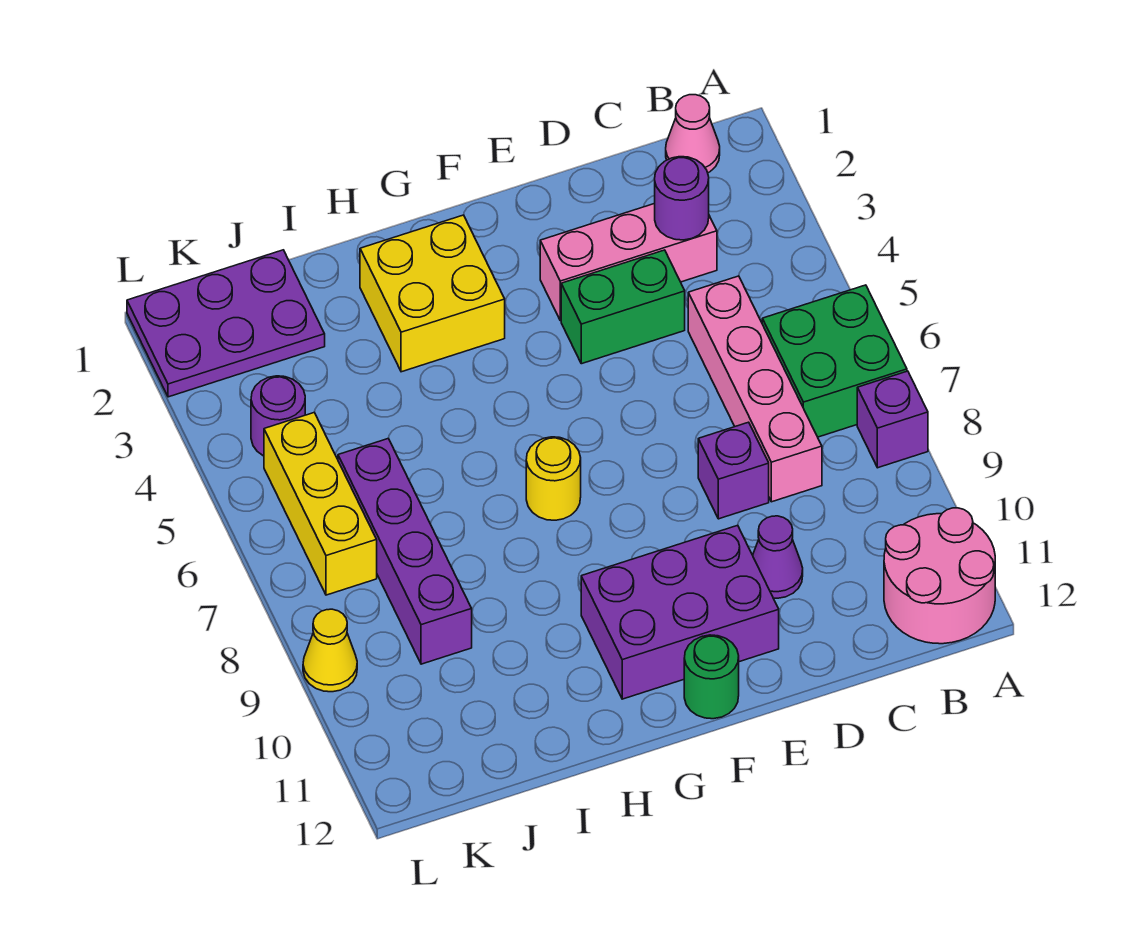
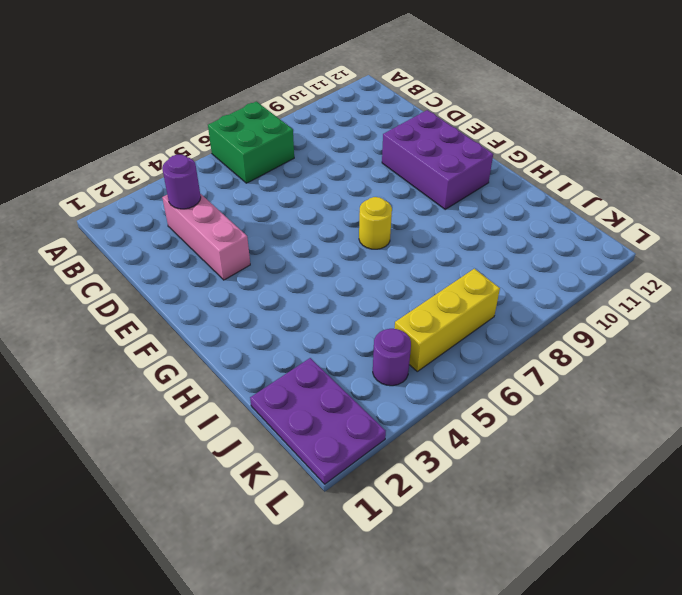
none -> purple 1x1 brick [857,371,928,468]
none -> pink 2x2 round brick [884,508,995,644]
none -> pink 1x1 cone [666,95,720,173]

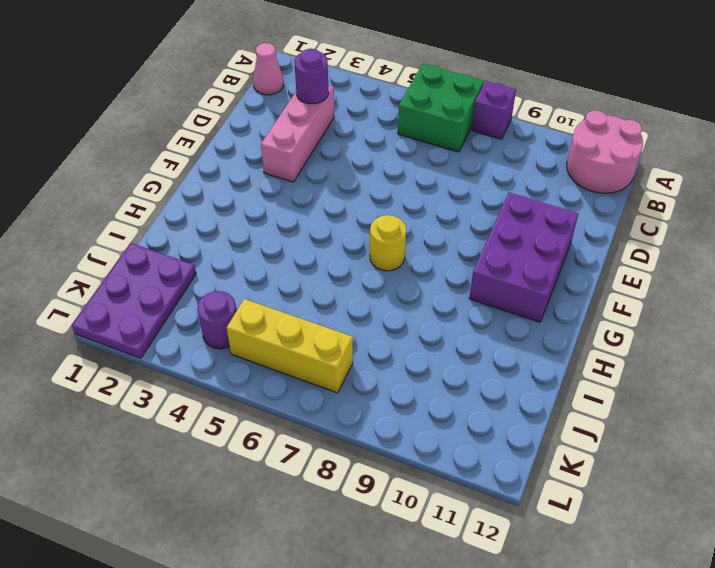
none -> pink 1x4 brick [688,276,822,502]
none -> green 1x2 brick [561,250,685,364]
none -> purple 1x1 brick [698,422,769,519]

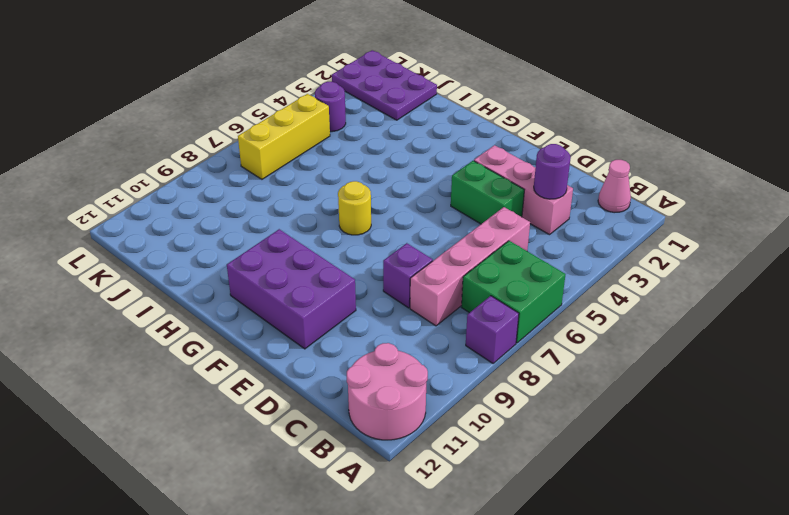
none -> purple 1x1 cone [753,516,803,598]
none -> green 1x1 round brick [684,635,739,719]
none -> yellow 2x2 brick [360,215,505,372]

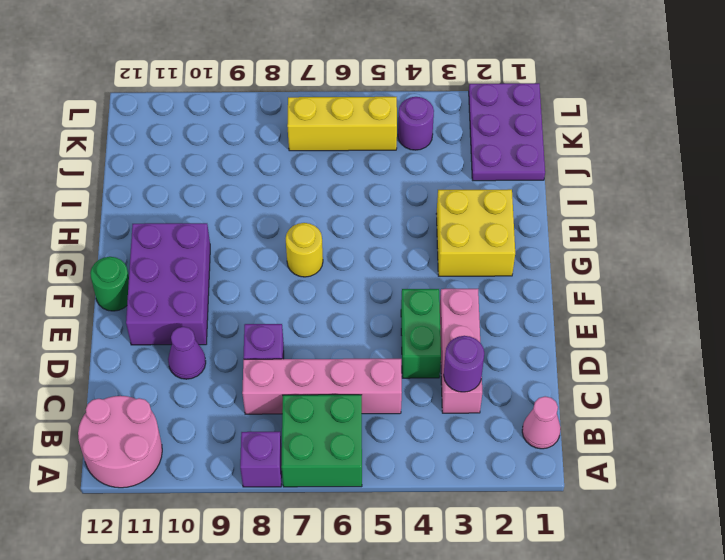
none -> purple 1x4 brick [338,438,472,664]
none -> yellow 1x1 cone [303,609,357,692]

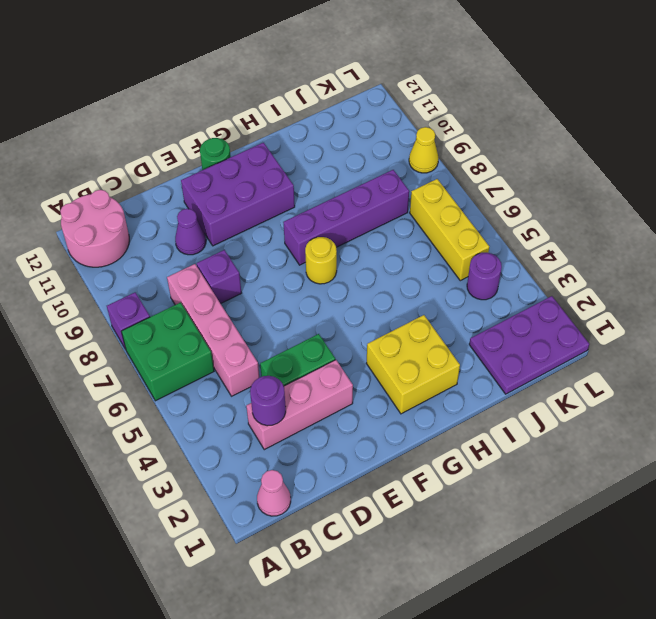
purple 1x4 brick [283,170,409,265] -> purple 1x4 brick turned to [338,438,472,664]

